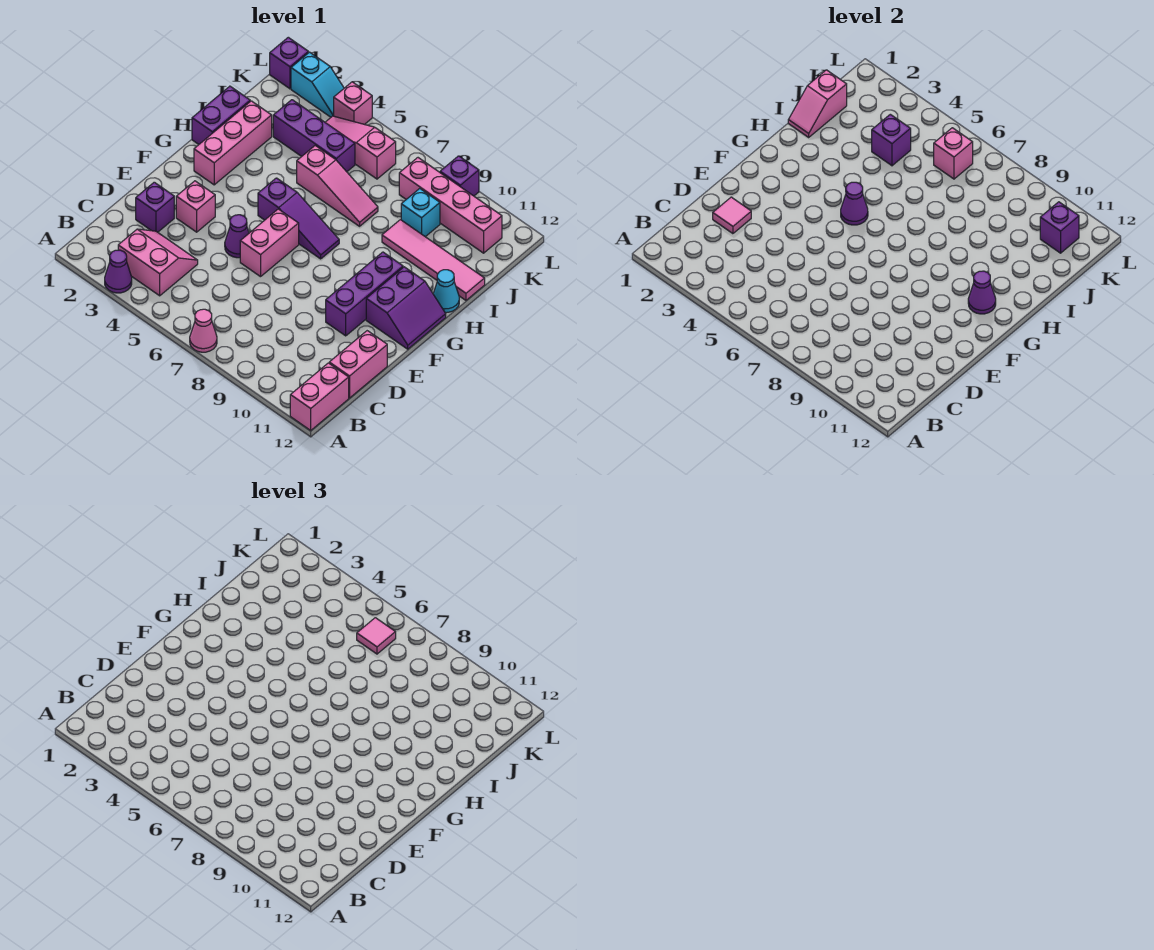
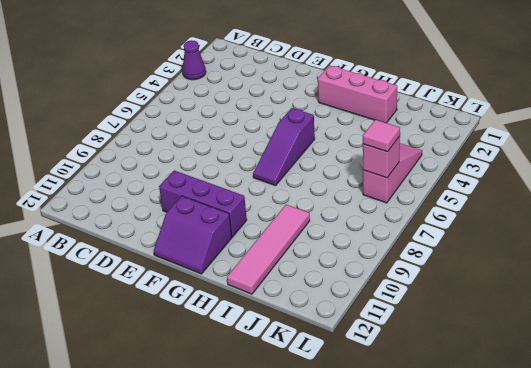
none -> pink 1x1 cone [190,309,217,352]
none -> pink 1x2 brick [290,363,349,430]
none -> pink 2x2 slope [118,229,198,296]
none -> pink 1x2 brick [329,331,387,398]

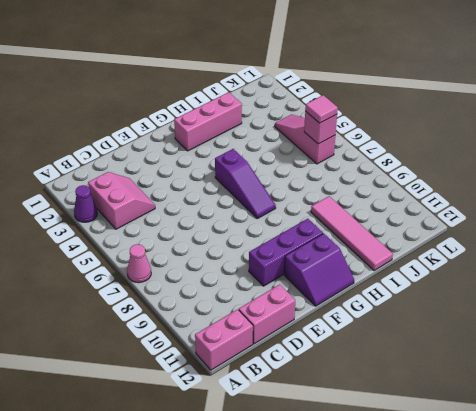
none -> purple 1x1 brick [136,182,174,232]
none -> pink 1x1 brick [176,181,215,232]
none -> purple 1x1 cone [225,215,249,258]
none -> pink 1x2 brick [240,209,299,277]

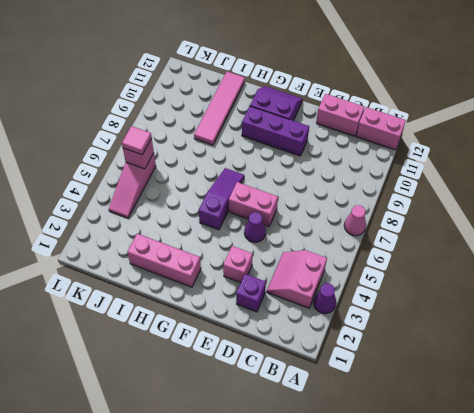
none -> purple 1x2 brick [192,86,250,144]
none -> cyan 1x1 cone [433,270,459,313]
none -> pink 1x3 slope [297,146,378,226]
none -> purple 1x3 brick [273,100,355,172]

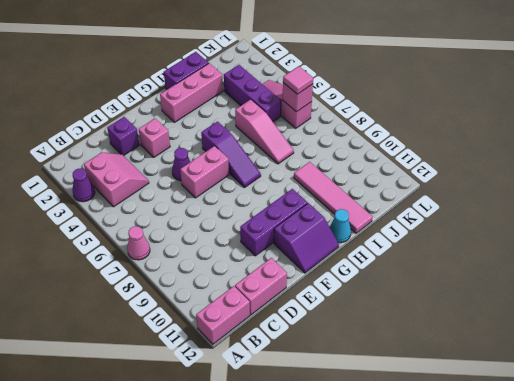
none -> cyan 1x1 brick [401,189,440,237]
none -> pink 1x4 brick [399,158,502,253]
none -> purple 1x1 brick [270,37,308,89]
none -> cyan 1x2 slope [291,52,344,117]

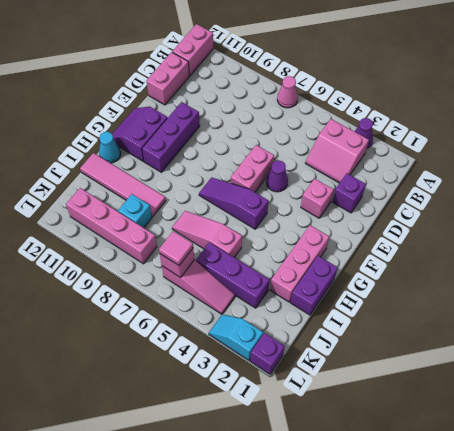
none -> pink 1x1 brick [334,82,372,125]
none -> purple 1x1 brick [440,156,479,196]
none -> pink 1x1 tile [713,197,751,234]
none -> purple 1x1 cone [841,182,868,225]

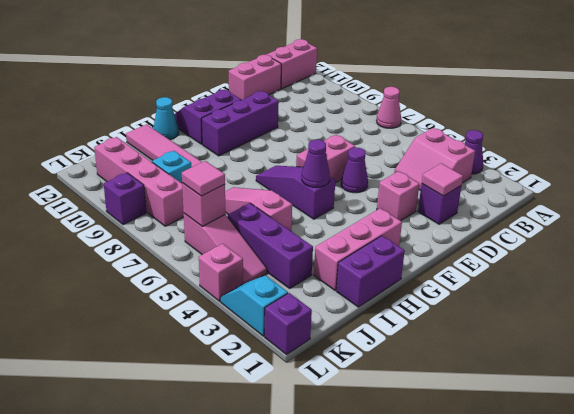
none -> purple 1x1 cone [968,271,996,314]
none -> pink 1x2 slope [788,70,847,137]
none -> purple 1x1 brick [872,114,911,166]
none -> purple 1x1 brick [1040,202,1079,253]

